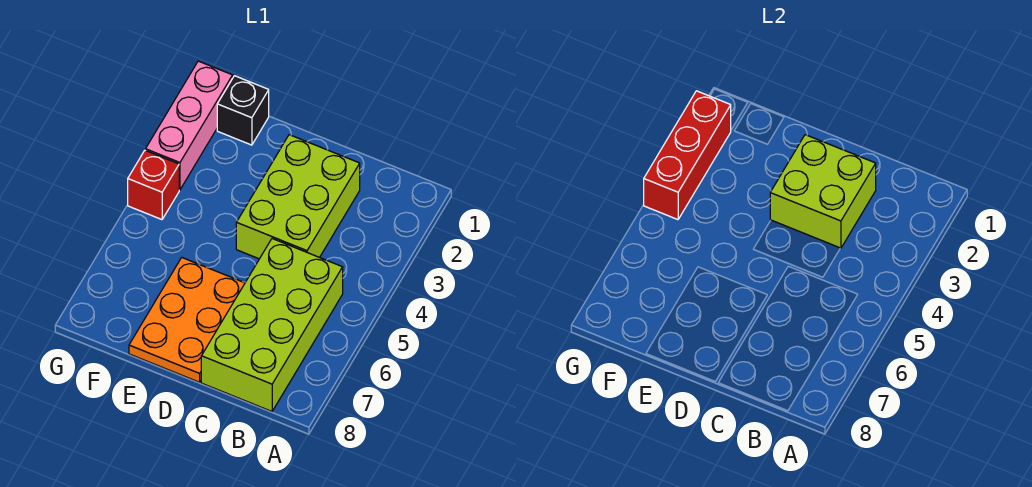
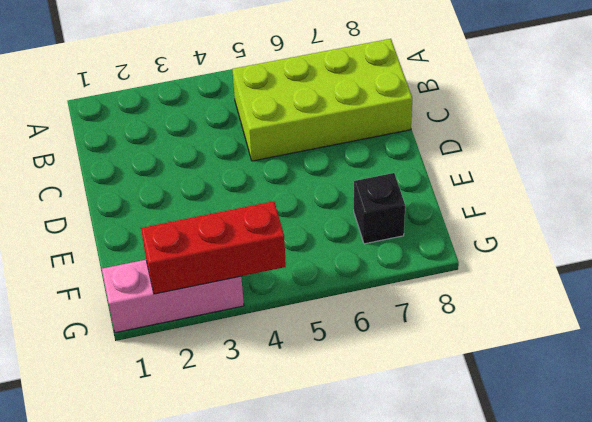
black 1x1 brick [354,173,405,244] -> black 1x1 brick moved to [217,76,269,145]
none -> lime 2x3 brick [236,135,360,259]
none -> orange 2x3 plate [129,258,245,382]

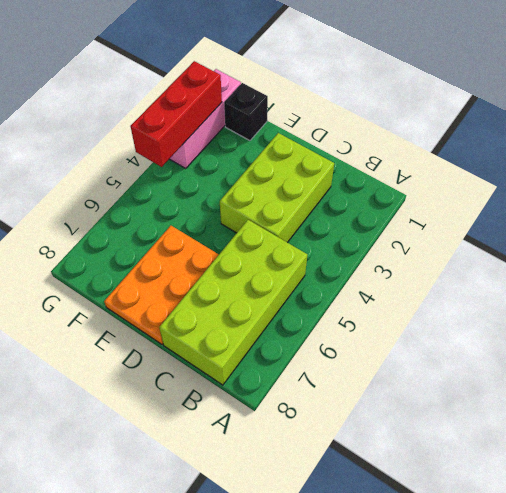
none -> red 1x1 brick [128,150,179,220]
none -> lime 2x2 brick [770,135,876,248]

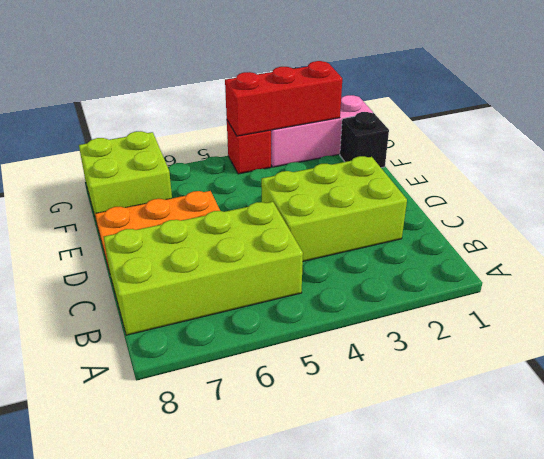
lime 2x2 brick [79,131,172,219] -> lime 2x2 brick moved to [770,135,876,248]

